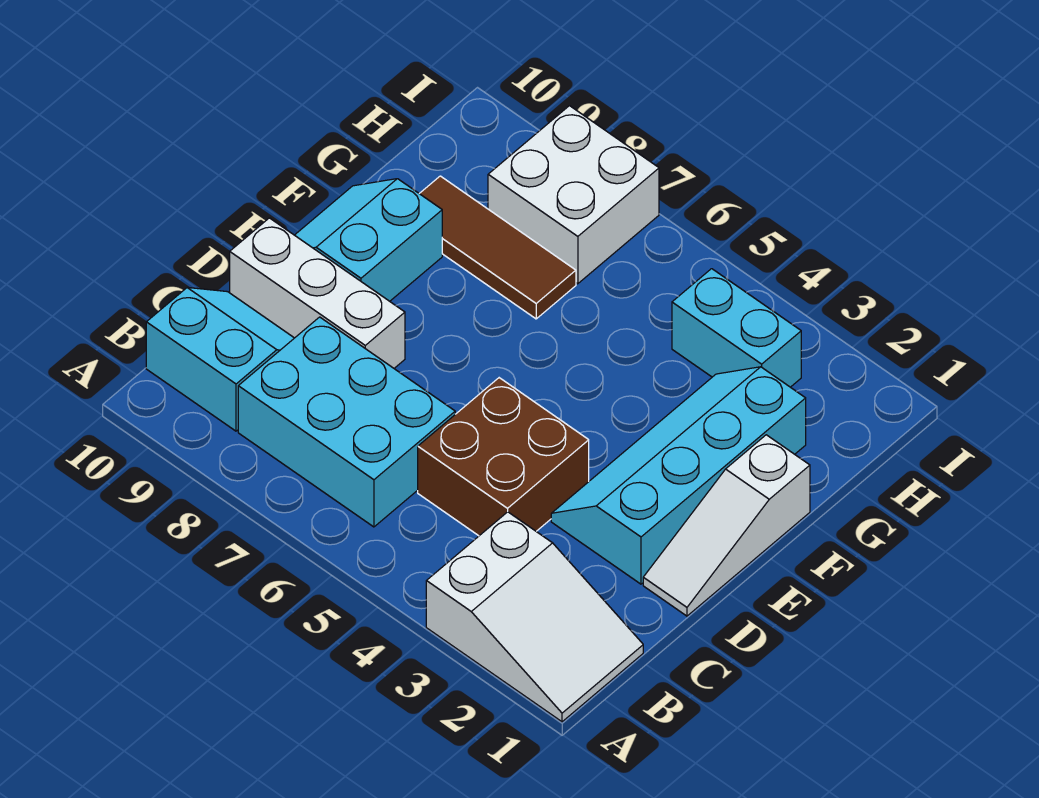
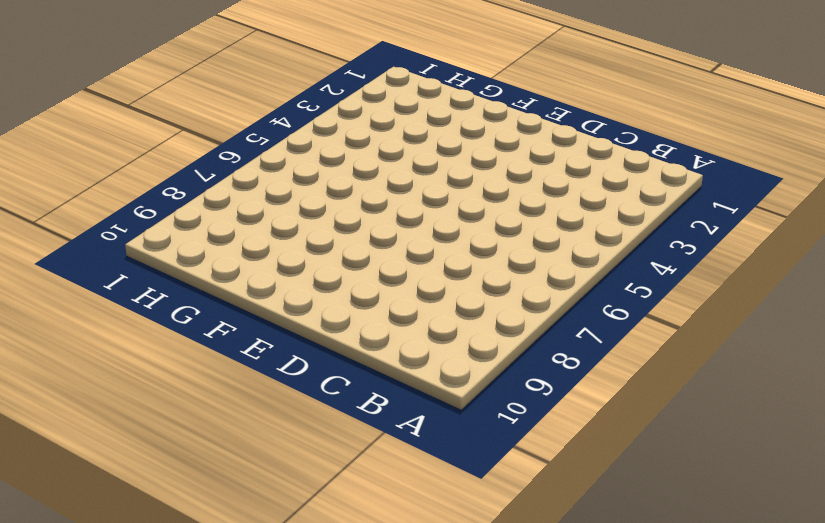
none -> white 2x3 slope [426,512,643,722]
none -> cyan 2x3 brick [238,317,455,527]

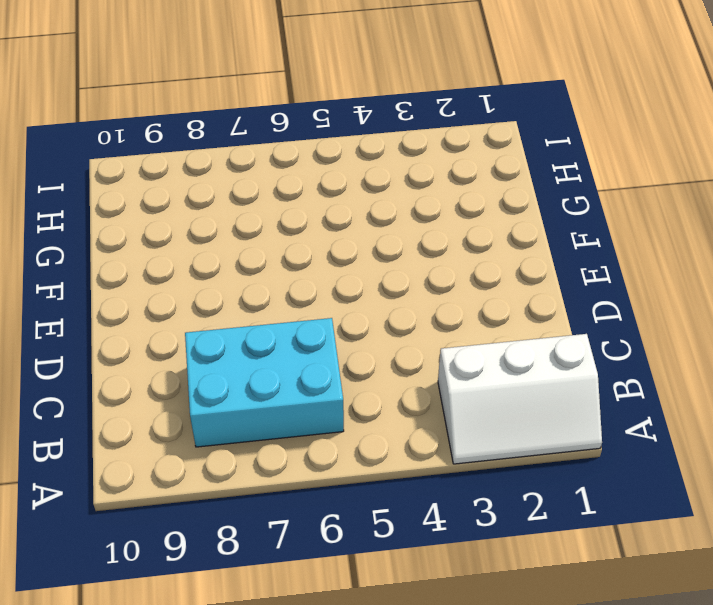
white 2x3 slope [438,334,602,464] -> white 2x3 slope turned to [426,512,643,722]
none -> cyan 2x2 slope [146,288,294,431]
none -> brown 2x2 brick [418,378,589,536]

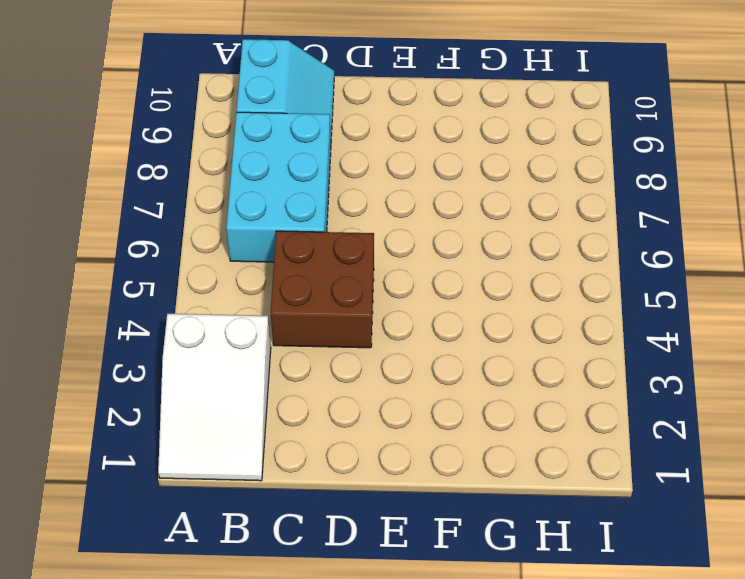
none -> white 1x3 slope [643,435,810,616]
none -> cyan 2x4 slope [551,367,806,584]

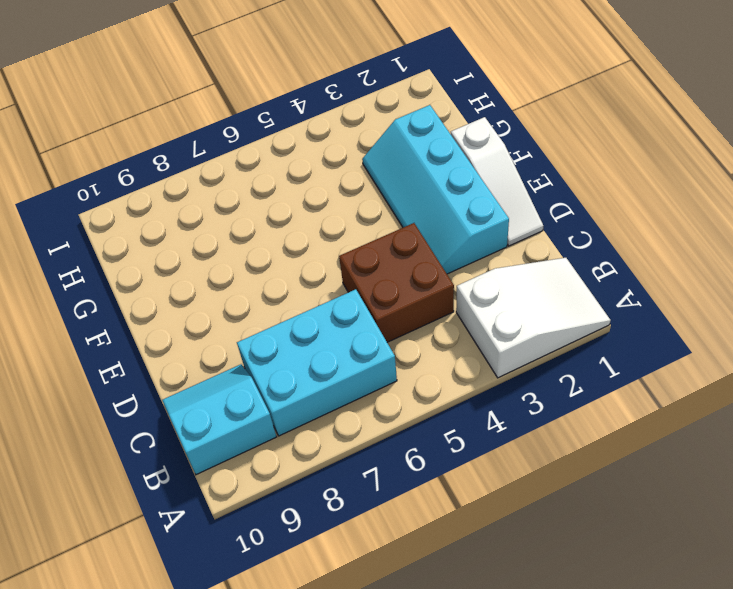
none -> white 1x3 brick [230,218,405,368]
none -> cyan 2x2 slope [295,179,442,301]

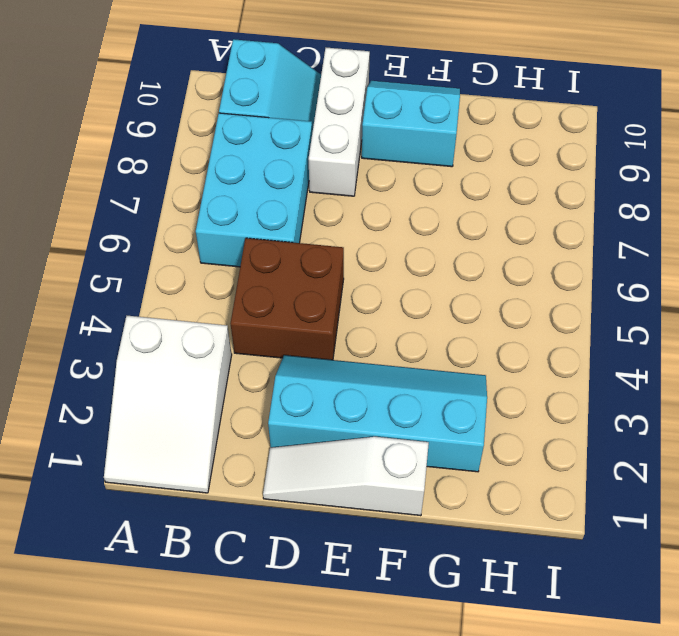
none -> brown 1x3 tile [419,176,576,319]
none -> cyan 1x2 brick [672,269,801,387]

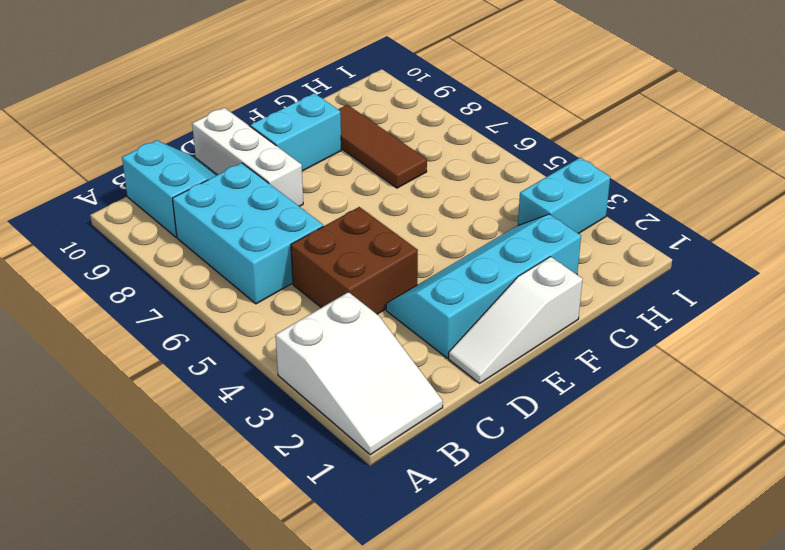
cyan 1x2 brick [518,158,610,234] -> cyan 1x2 brick turned to [672,269,801,387]
none -> white 2x2 brick [488,106,659,284]

